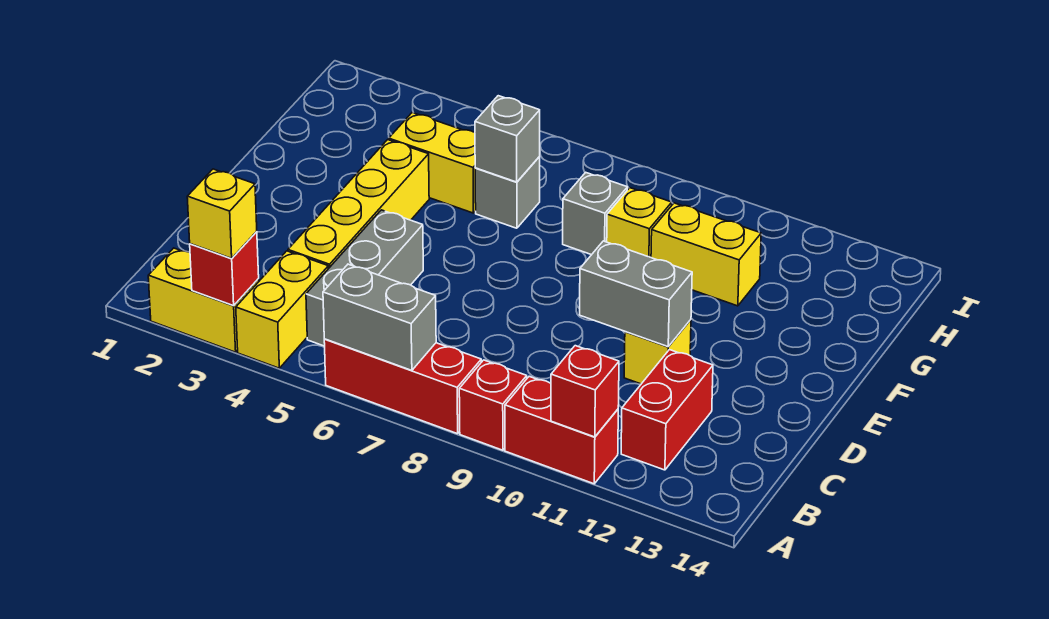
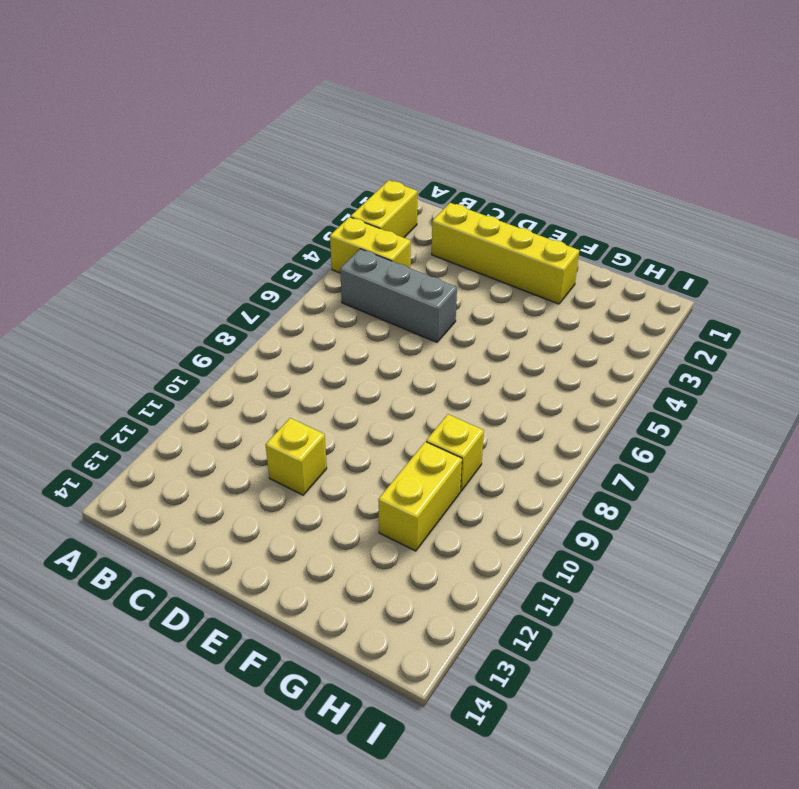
yellow 1x4 brick [432,203,579,304] -> yellow 1x4 brick moved to [288,140,429,269]
none -> red 1x3 brick [324,339,481,434]
none -> red 1x1 brick [459,360,527,450]
none -> red 1x2 brick [505,376,618,484]

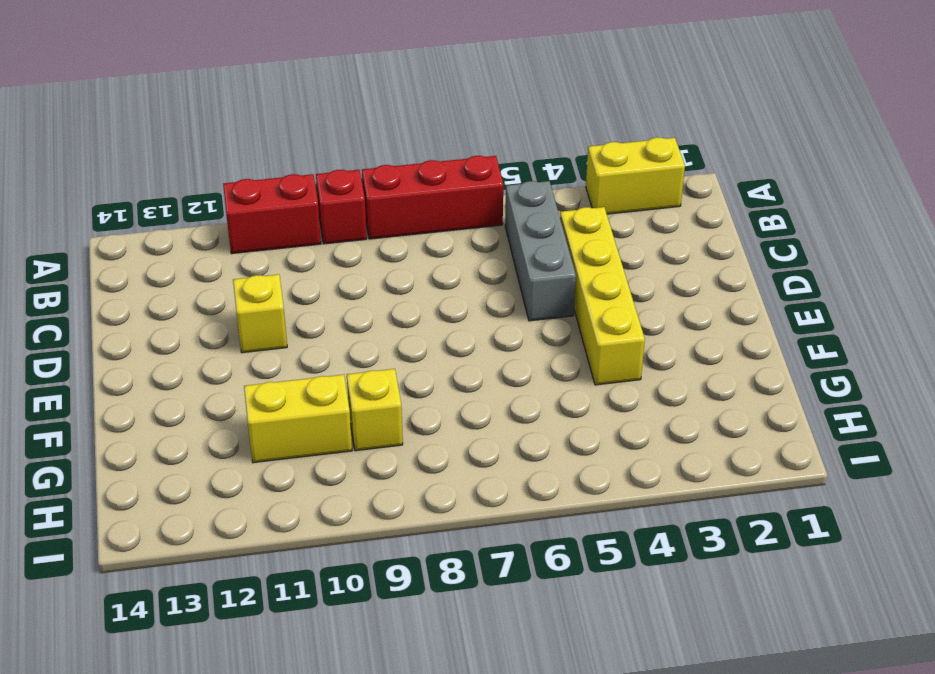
none -> yellow 1x2 brick [236,251,328,368]
none -> red 1x2 brick [621,350,713,470]
none -> yellow 1x2 brick [389,113,476,213]

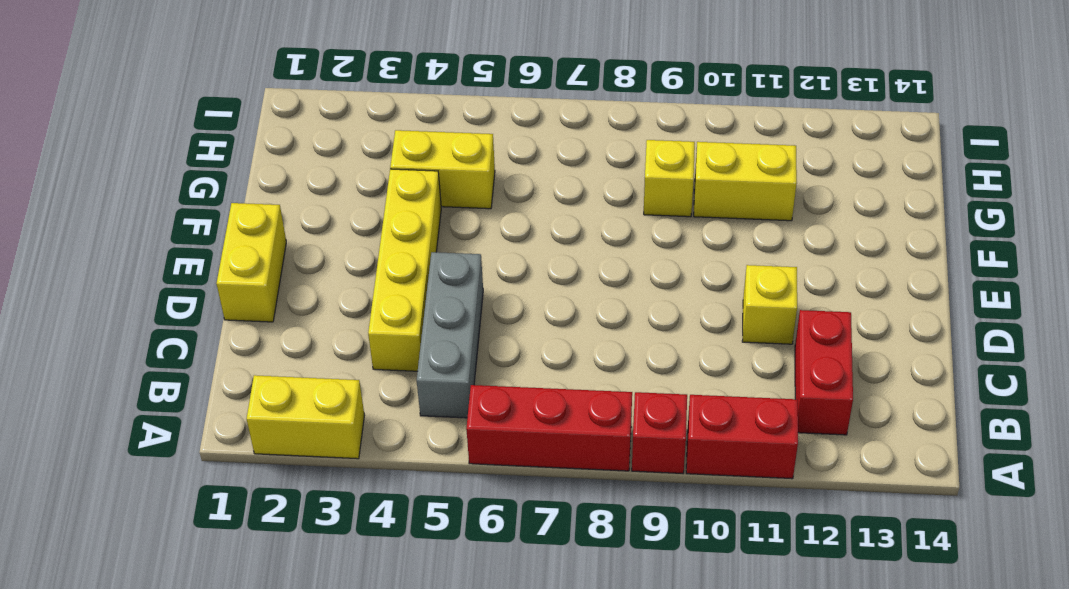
yellow 1x2 brick [216,203,286,322] -> yellow 1x2 brick moved to [236,251,328,368]
none -> grey 1x1 brick [475,157,540,228]
none -> grey 1x1 brick [563,172,627,255]
none -> red 1x1 brick [190,232,259,306]

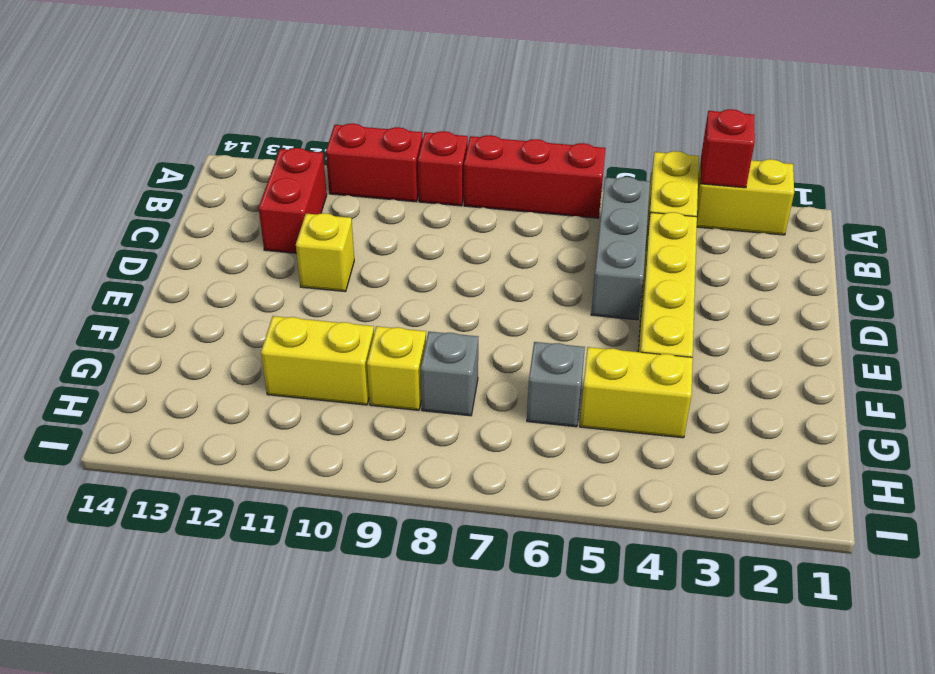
none -> grey 1x2 brick [323,264,436,370]
none -> red 1x1 brick [551,346,619,437]
none -> grey 1x2 brick [580,241,692,347]

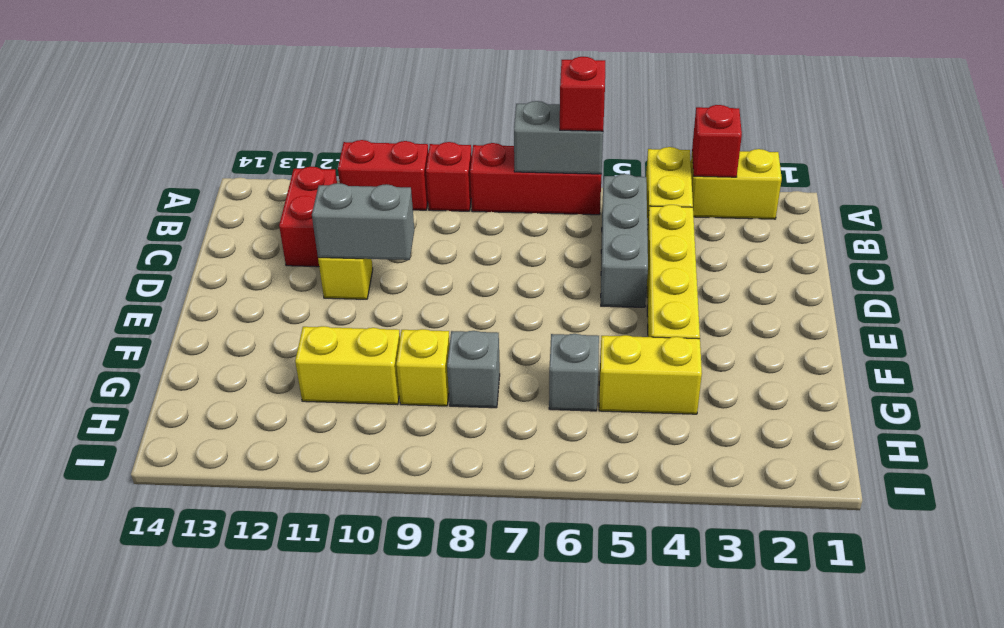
red 1x1 brick [560,57,605,131] -> red 1x1 brick moved to [551,346,619,437]
none -> grey 1x1 brick [475,96,540,182]
none -> yellow 1x1 brick [187,169,257,258]

